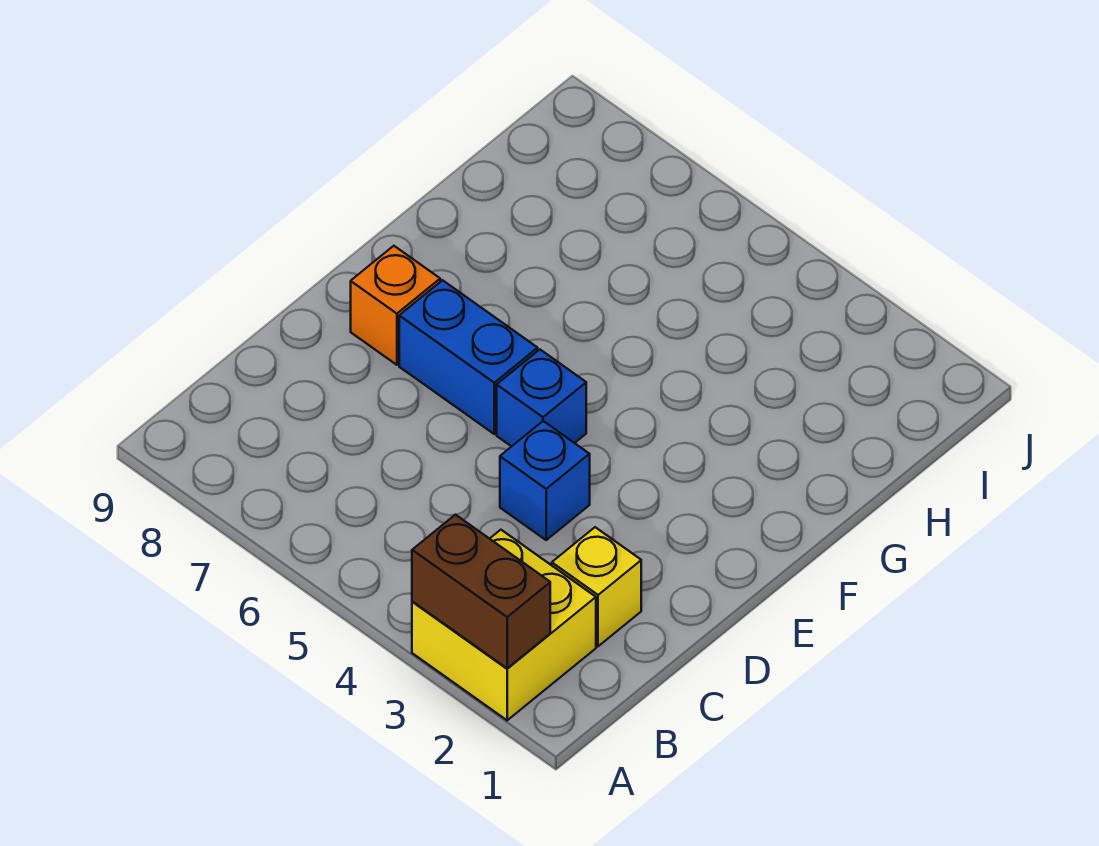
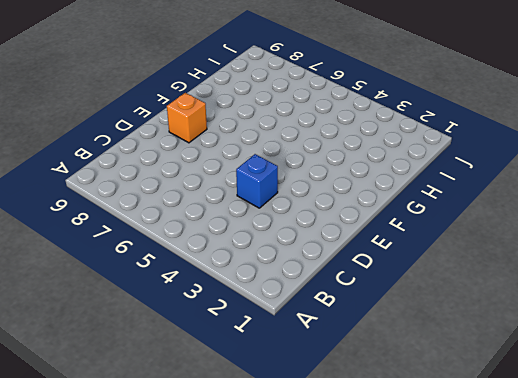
none -> yellow 2x2 brick [412,530,596,720]
none -> yellow 1x1 brick [552,527,641,646]

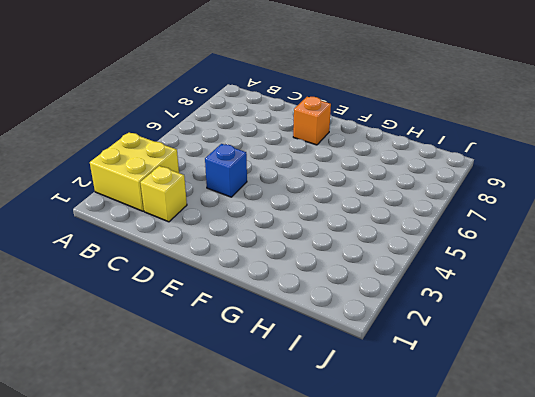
none -> blue 1x1 brick [497,350,586,446]
none -> blue 1x2 brick [399,280,538,434]

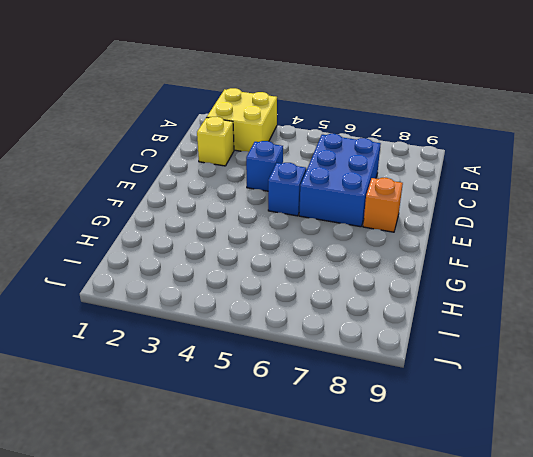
blue 2x3 brick [299,134,381,227] -> blue 1x2 brick [399,280,538,434]
none -> brown 1x2 brick [412,515,550,668]

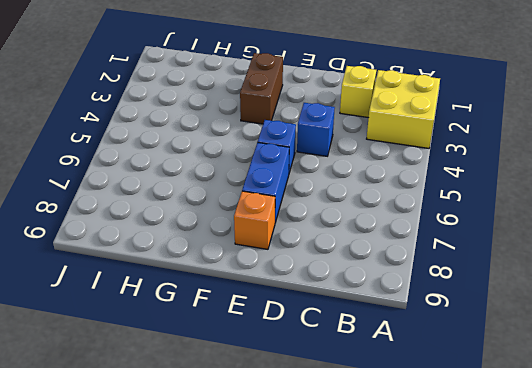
brown 1x2 brick [240,53,283,124] -> brown 1x2 brick moved to [412,515,550,668]

